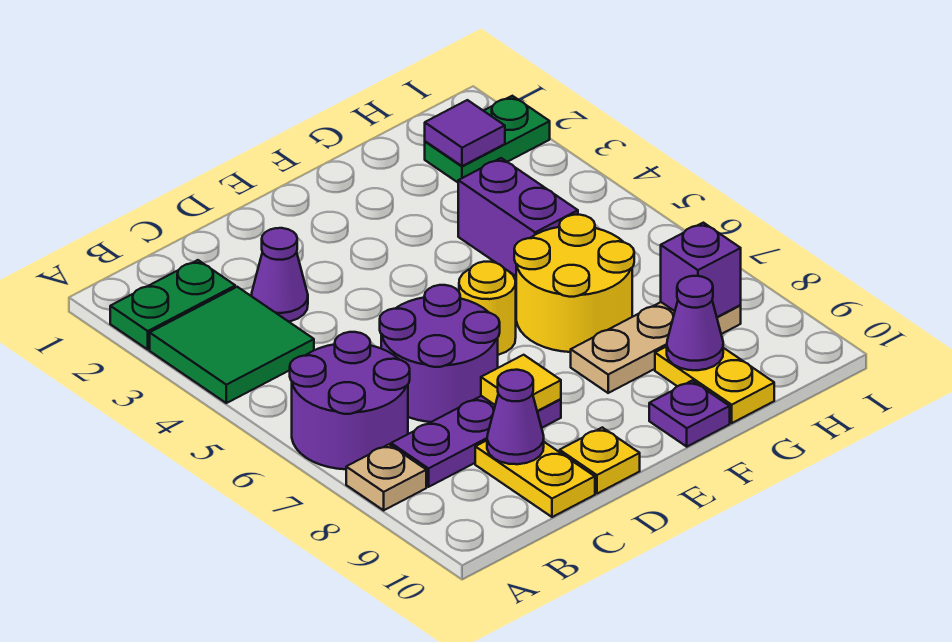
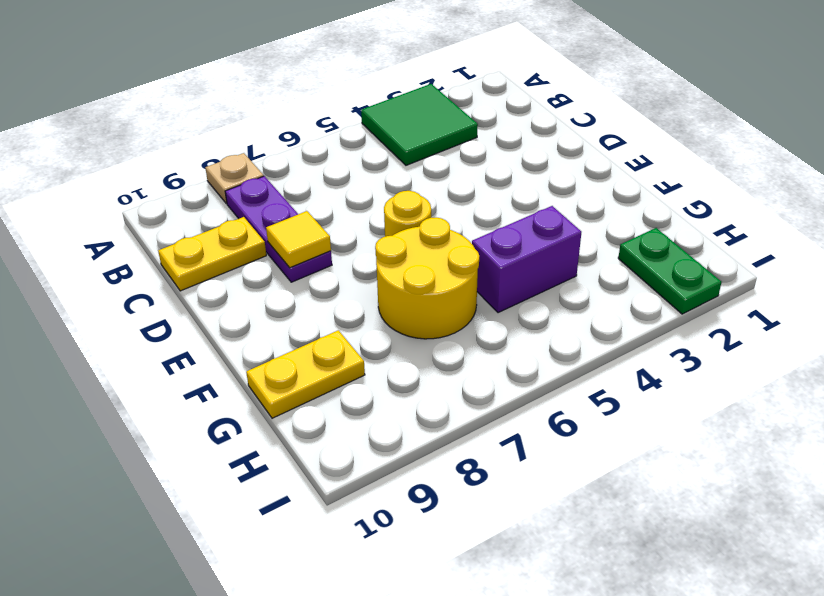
none -> green 1x2 plate [110,260,235,349]
none -> purple 2x2 round brick [290,332,410,469]
none -> purple 1x1 cone [251,228,308,322]

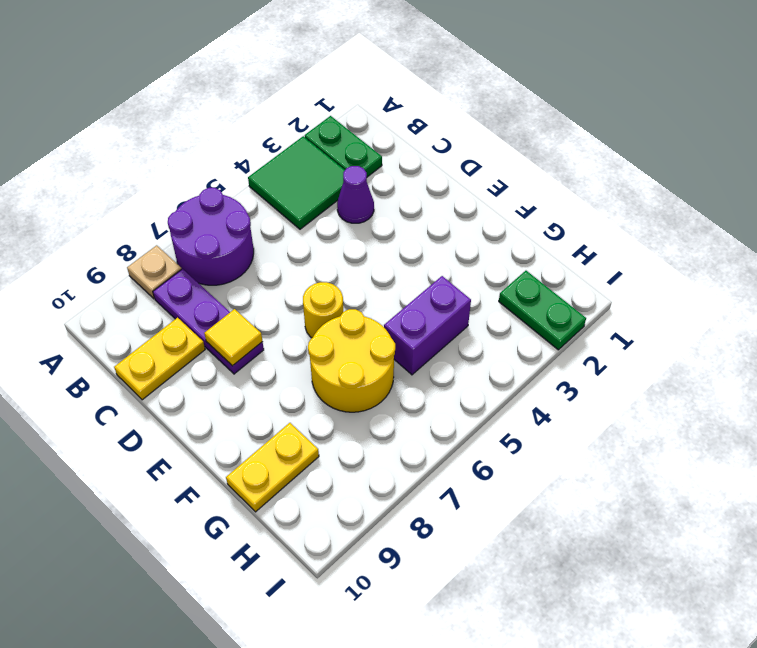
none -> purple 2x2 round brick [380,285,500,422]
none -> yellow 1x1 plate [560,427,640,494]
none -> tan 1x3 plate [571,302,741,393]

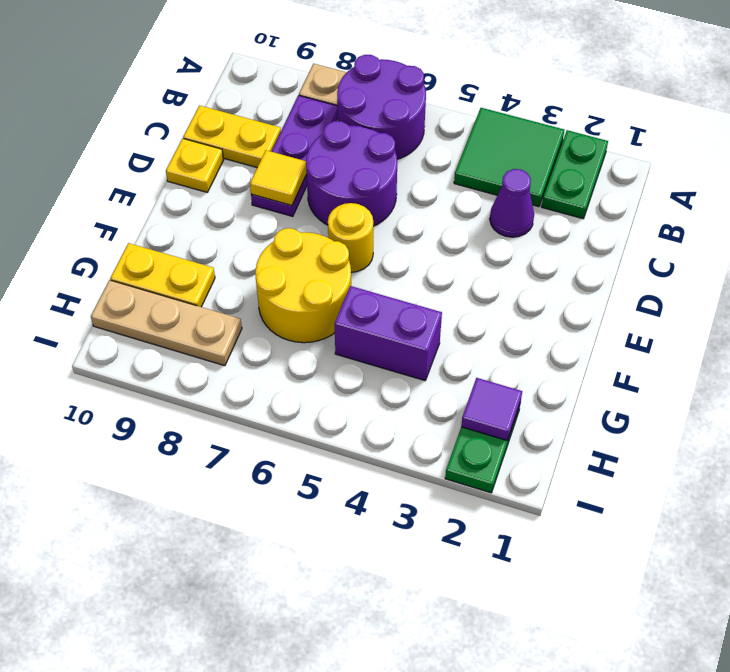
tan 1x3 plate [91,280,242,366] -> tan 1x3 plate turned to [571,302,741,393]
none -> purple 1x1 plate [649,381,730,447]
none -> purple 1x1 cone [487,370,544,464]
none -> purple 1x1 cone [667,276,723,370]

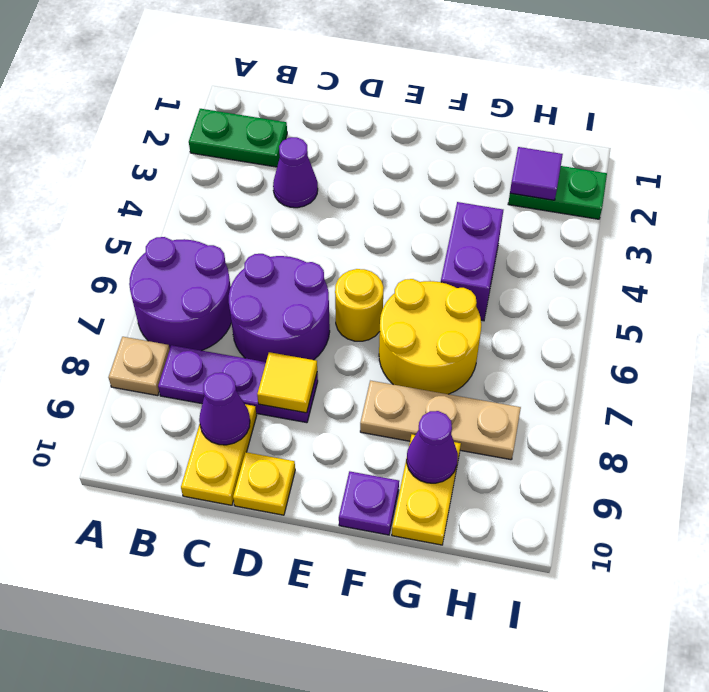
none -> green 2x2 tile [150,287,314,403]
none -> purple 1x1 brick [661,223,741,317]

